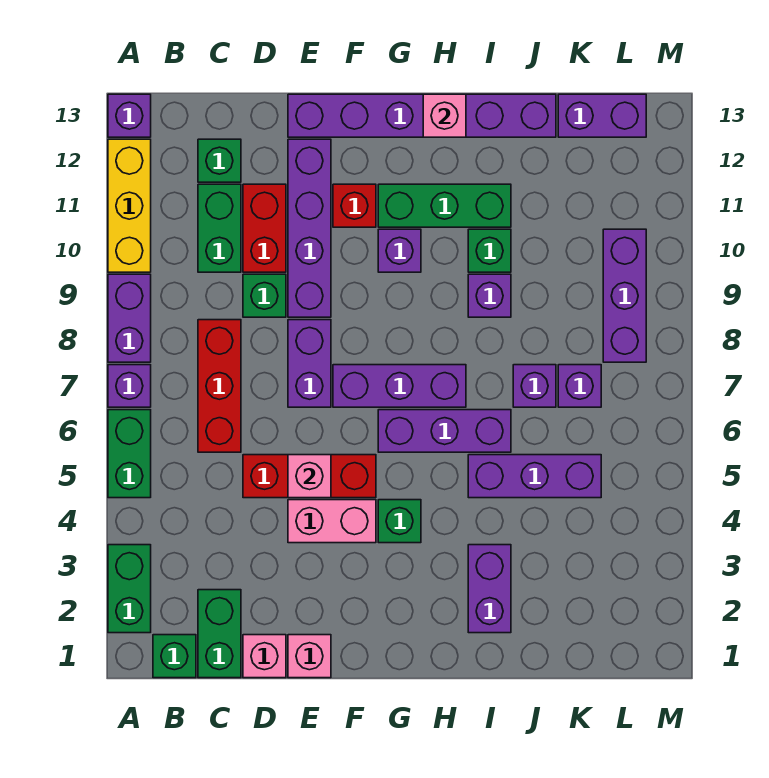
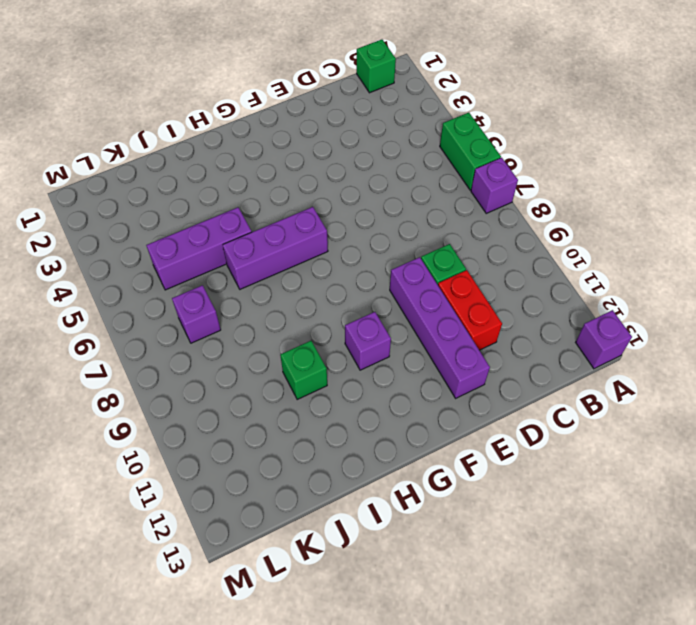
none -> green 1x2 brick [108,545,151,633]
none -> purple 1x2 brick [108,274,151,362]
none -> yellow 1x3 brick [108,139,151,272]
none -> green 1x2 brick [198,590,241,678]

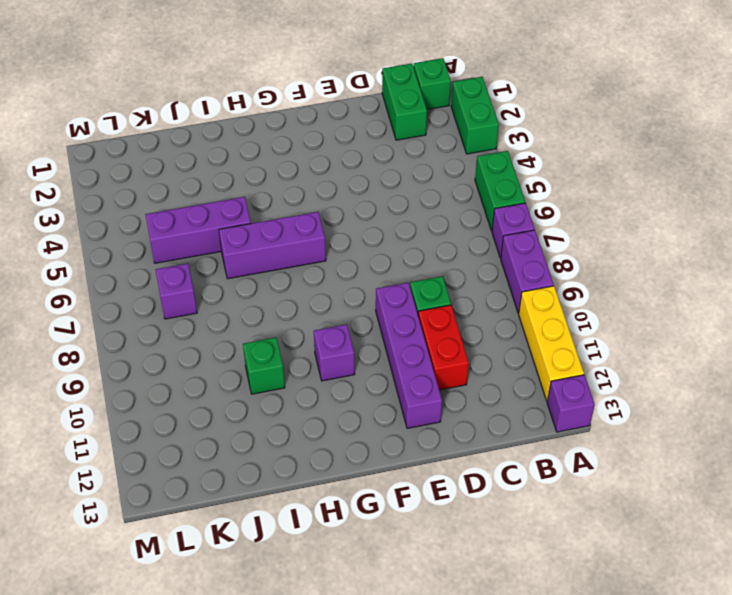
none -> red 1x3 brick [198,320,241,452]
none -> green 1x2 brick [198,184,241,272]
none -> green 1x1 brick [198,139,241,182]
none -> pink 1x1 brick [243,635,286,678]

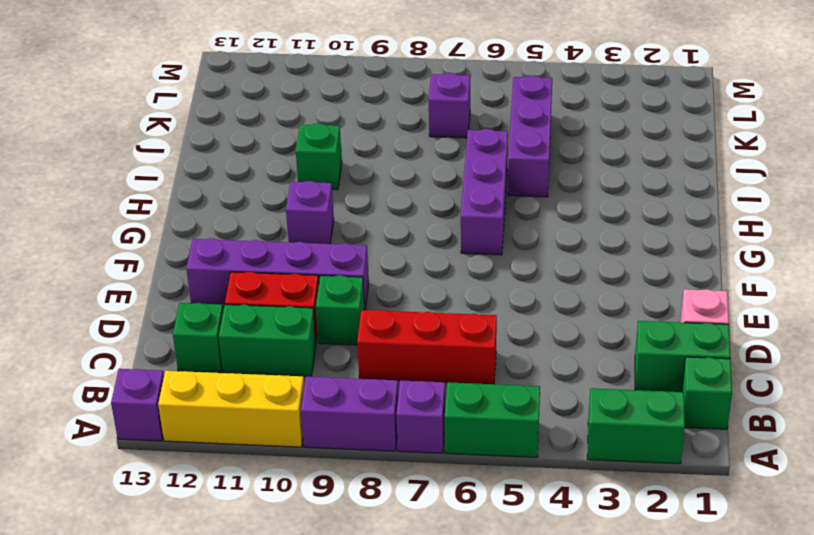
none -> red 1x3 brick [243,455,376,498]
none -> pink 1x1 brick [288,635,331,678]
none -> pink 1x2 brick [288,500,376,543]
none -> purple 1x2 brick [288,320,331,407]

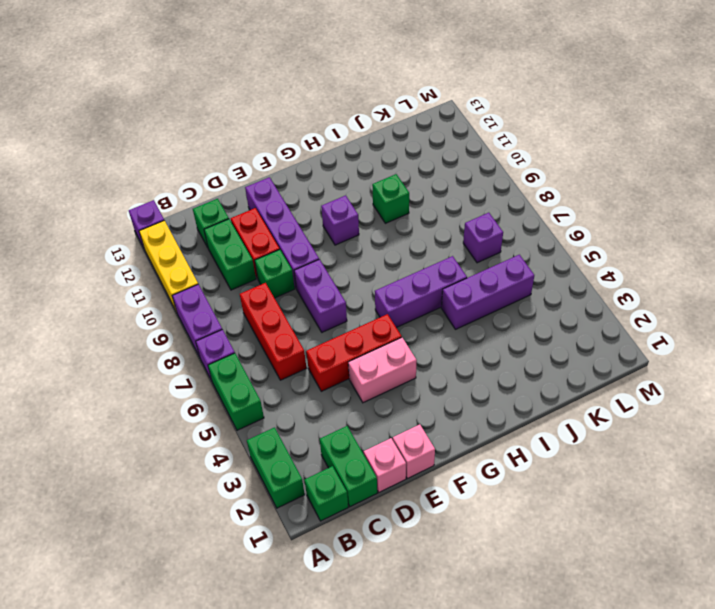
none -> purple 1x6 brick [288,94,556,137]
none -> purple 1x3 brick [333,365,466,407]
none -> red 1x1 brick [333,184,376,227]
none -> green 1x1 brick [378,500,421,543]

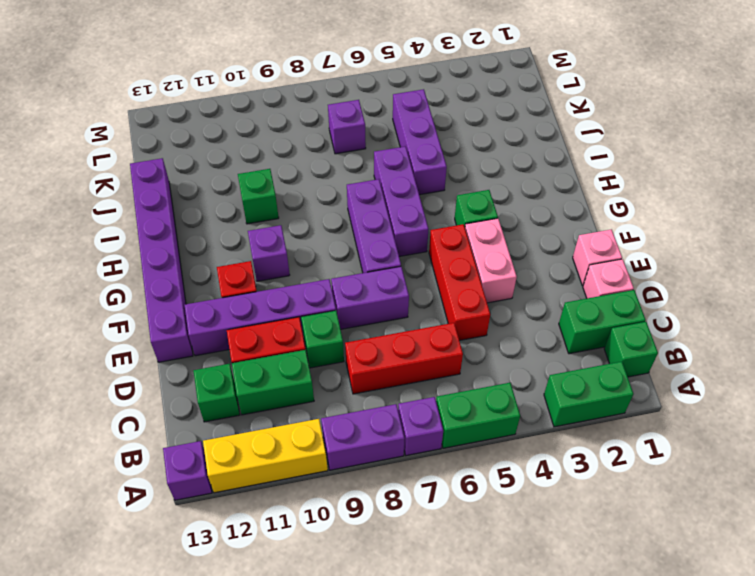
none -> green 1x3 brick [378,184,511,227]
none -> purple 1x2 brick [468,545,511,633]
none -> purple 1x1 brick [468,274,511,317]
none -> purple 1x1 brick [513,365,556,407]

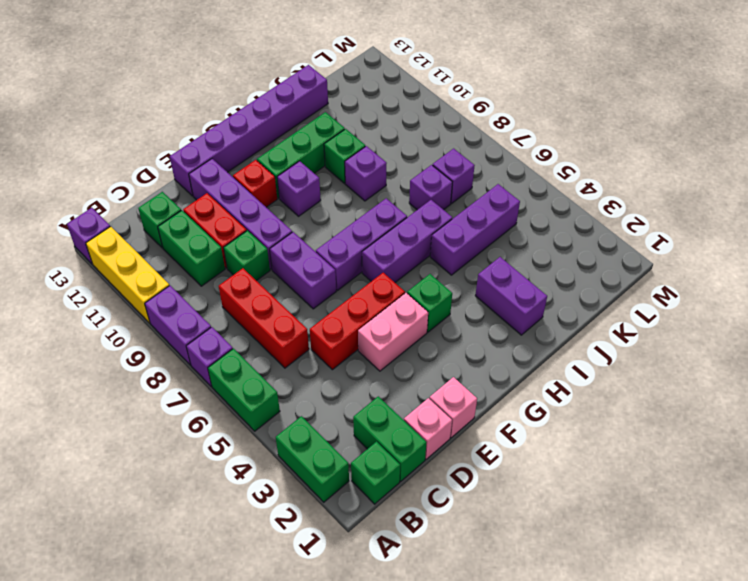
none -> purple 1x2 brick [558,94,646,137]
none -> purple 1x3 brick [603,229,646,362]
none -> pink 1x1 brick [288,455,331,498]
none -> pink 1x1 brick [423,94,466,137]

